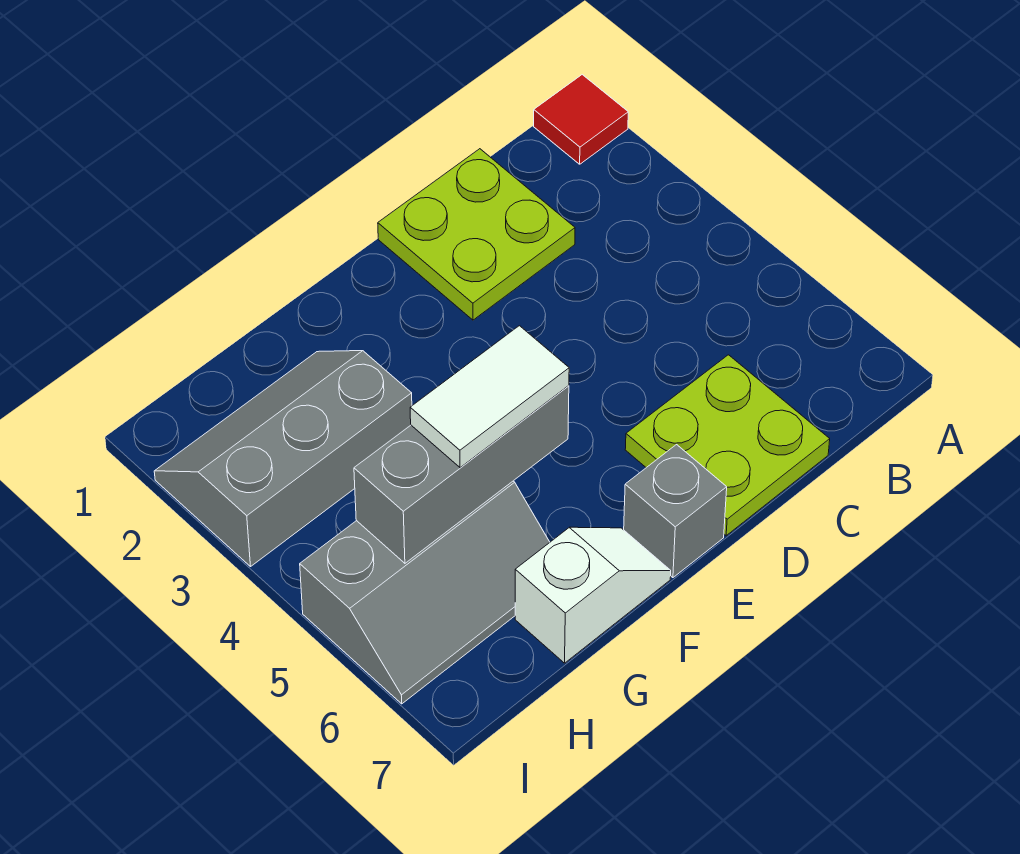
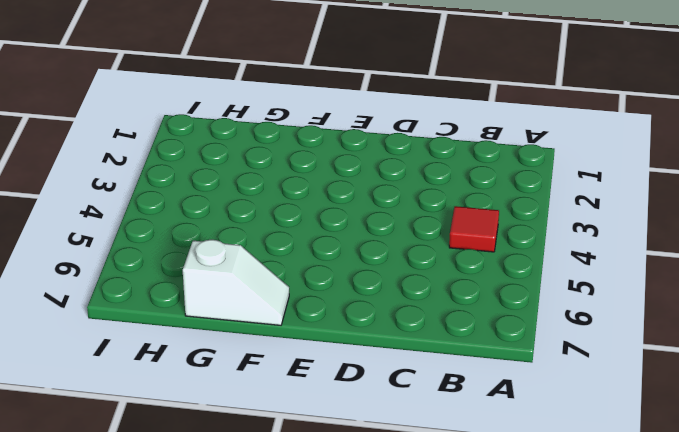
red 1x1 tile [449,206,499,252] -> red 1x1 tile moved to [534,75,628,164]
none -> lime 2x2 plate [378,149,575,320]
none -> lime 2x2 plate [625,355,830,536]

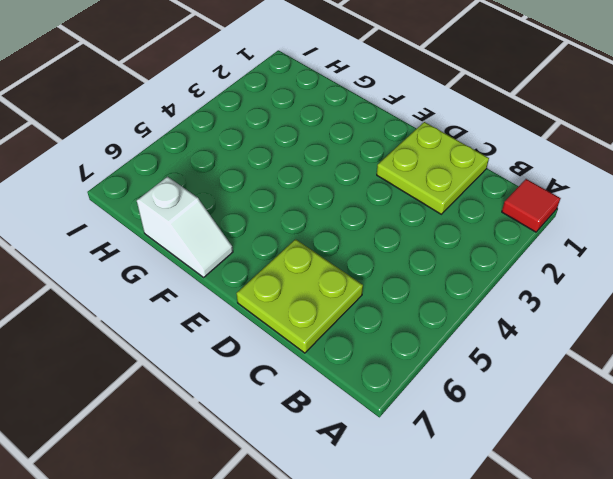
none -> grey 1x1 brick [624,445,727,578]
none -> grey 2x3 slope [154,351,412,566]

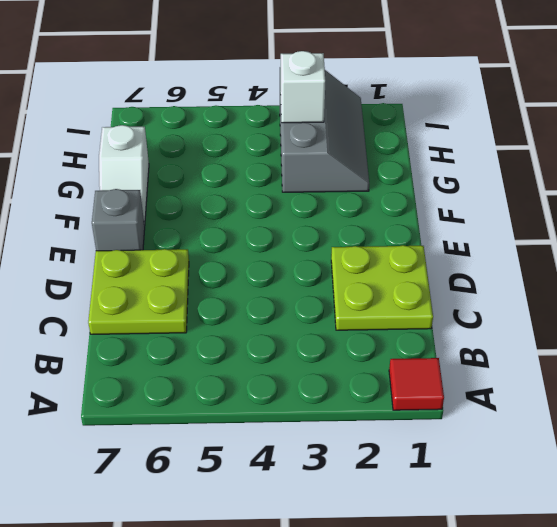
white 1x1 brick [280,51,325,123] -> none
none -> grey 2x3 slope [300,481,550,704]
none -> grey 1x3 brick [354,386,569,563]

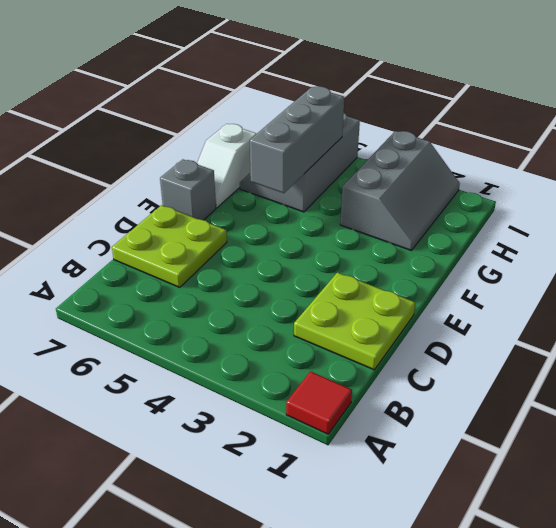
none -> white 1x2 tile [410,326,569,468]

